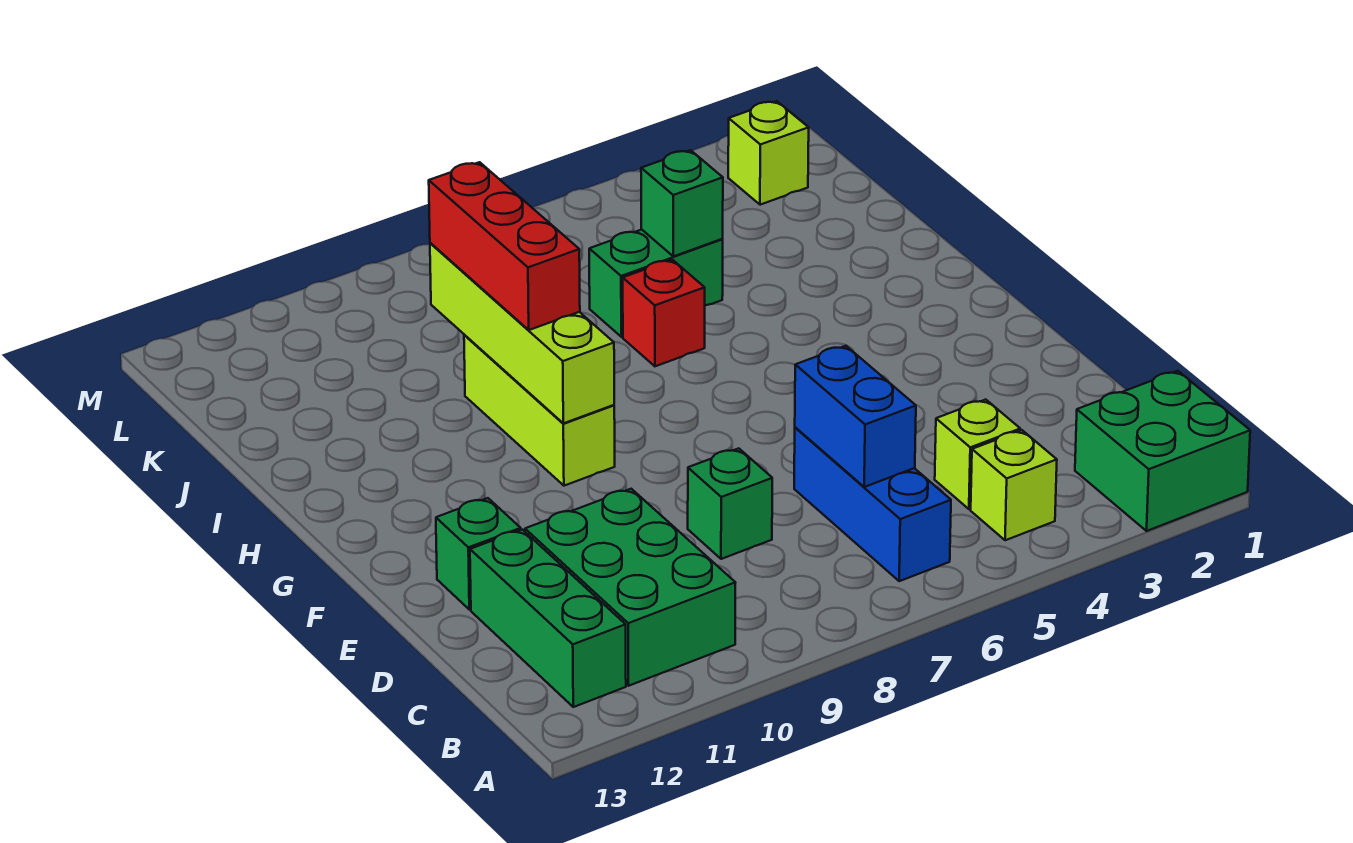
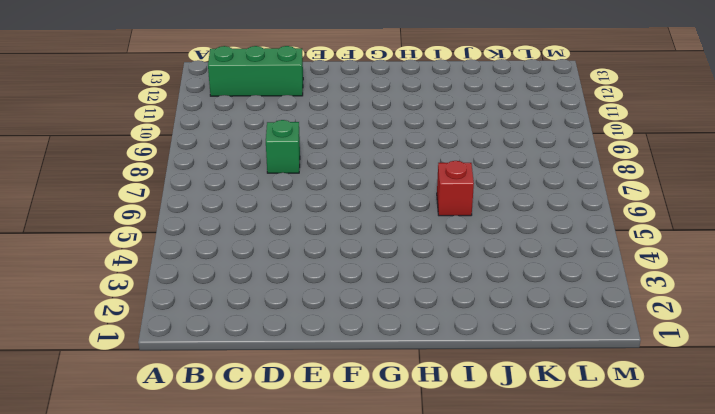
none -> green 2x2 brick [1075,371,1250,531]
none -> lime 1x1 brick [971,430,1057,540]
none -> blue 1x3 brick [794,427,951,581]

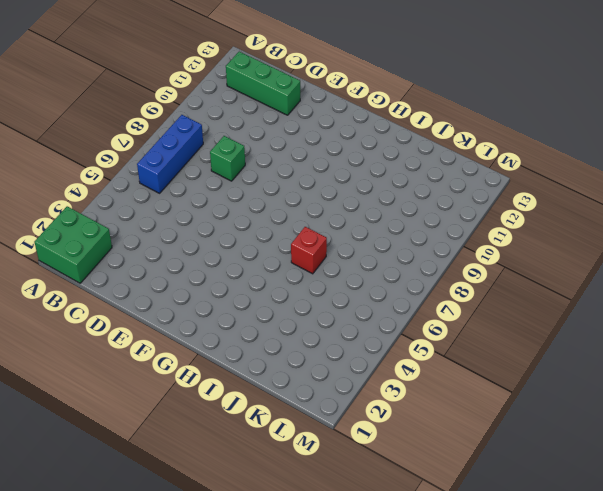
blue 1x3 brick [137,115,203,193] -> blue 1x3 brick turned to [794,427,951,581]
none -> lime 1x1 brick [971,430,1057,540]
none -> green 2x3 brick [525,489,736,686]
none -> lime 1x1 brick [935,400,1020,509]

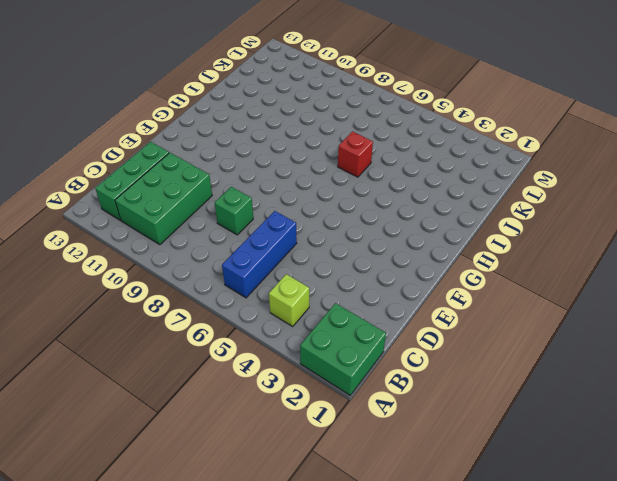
none -> lime 1x1 brick [935,400,1020,509]
none -> green 1x1 brick [436,498,521,610]
none -> lime 1x3 brick [464,335,615,486]

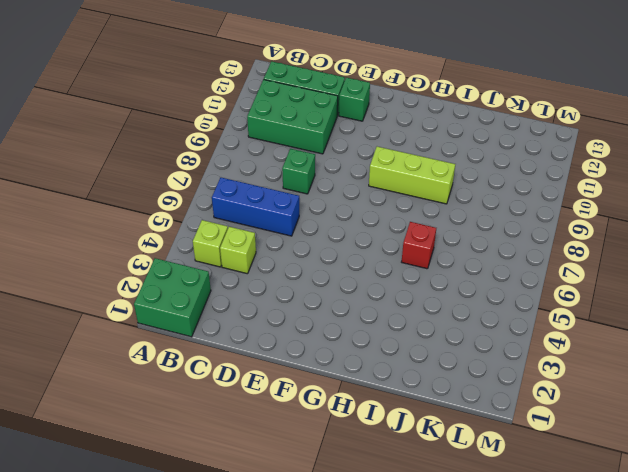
none -> green 1x2 brick [589,229,723,337]
none -> lime 1x1 brick [728,101,809,205]
none -> blue 1x2 brick [795,346,916,487]

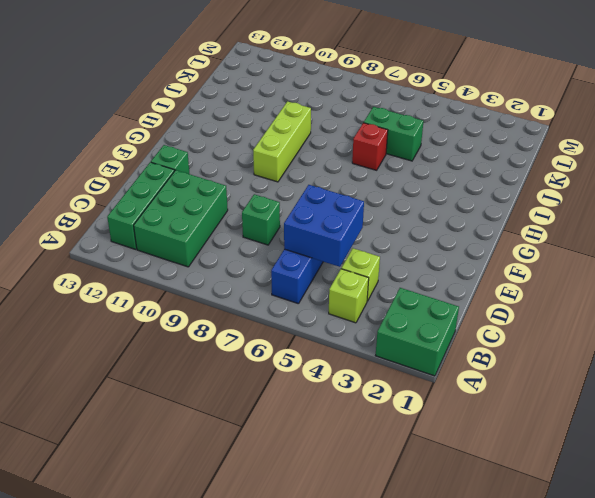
blue 2x2 brick [284,185,364,267] -> blue 1x2 brick [795,346,916,487]
none -> lime 1x1 brick [728,101,809,205]
none -> lime 1x4 brick [430,243,614,423]
none -> green 1x1 brick [641,150,723,256]

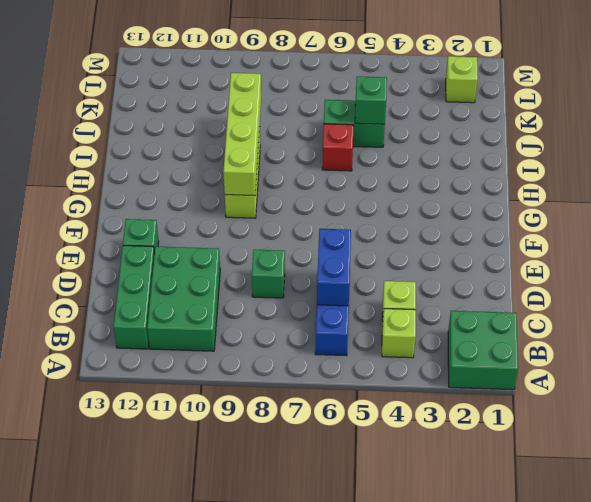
none -> red 1x3 brick [429,162,580,330]

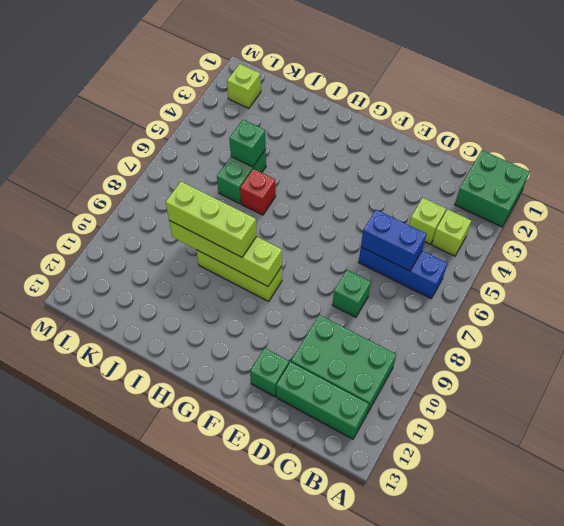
lime 1x3 brick [165,182,257,257] -> red 1x3 brick [429,162,580,330]

